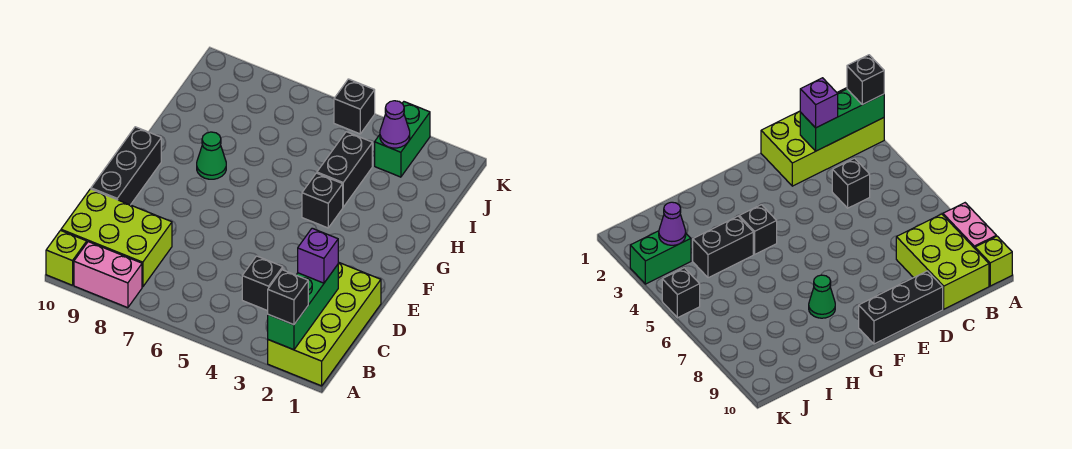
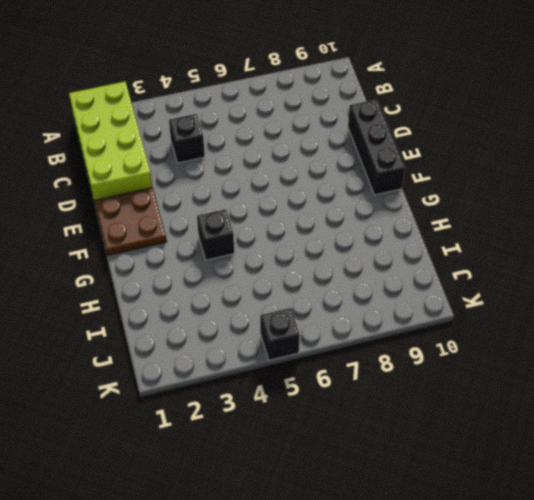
brown 2x2 plate [94,188,167,255] -> none
none -> pink 1x2 brick [74,242,142,308]
none -> lime 1x1 brick [46,230,87,285]
none -> lime 2x3 brick [61,189,172,287]

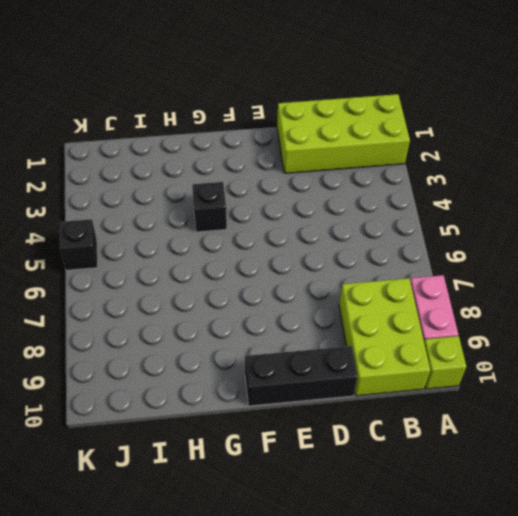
none -> black 1x1 brick [242,256,283,311]
none -> green 1x1 cone [197,132,226,179]
none -> black 1x2 brick [317,132,372,207]

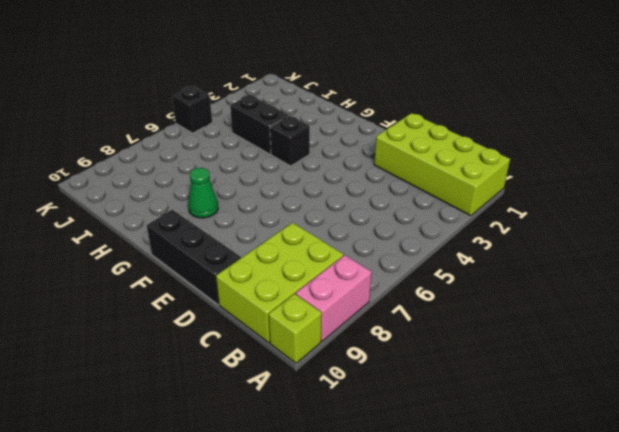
none -> black 1x1 brick [242,256,283,311]
none -> green 1x2 brick [375,102,430,177]
none -> green 1x3 brick [268,265,338,350]

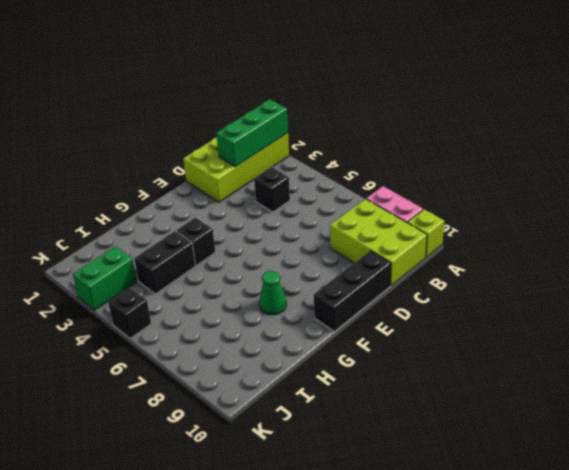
none -> purple 1x1 cone [380,101,410,148]
none -> black 1x1 brick [268,270,308,325]
none -> purple 1x1 brick [298,228,338,283]

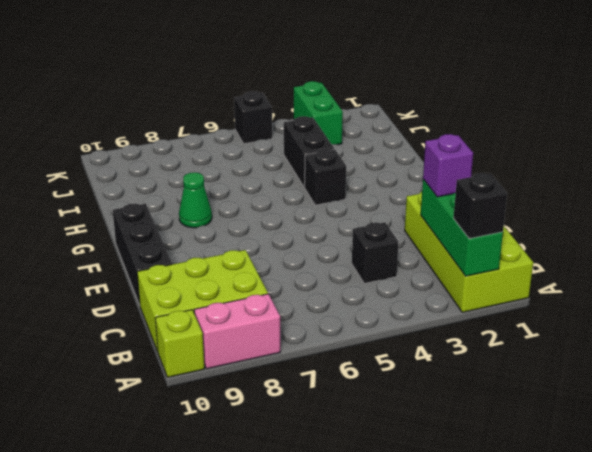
none -> purple 1x1 cone [380,101,410,148]

